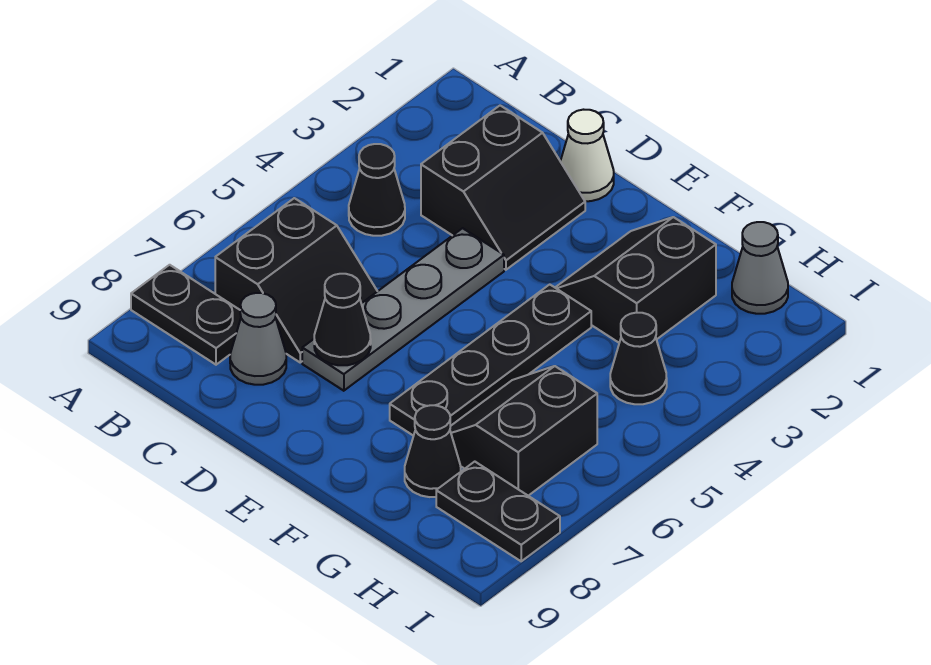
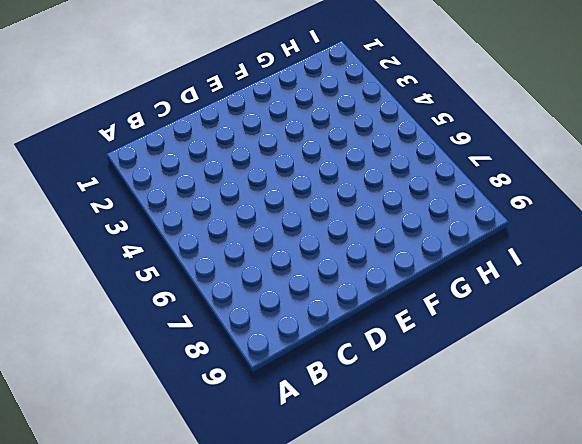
none -> black 1x2 plate [131,265,241,365]
none -> black 1x1 cone [349,144,405,236]
none -> black 2x2 slope [215,198,377,362]

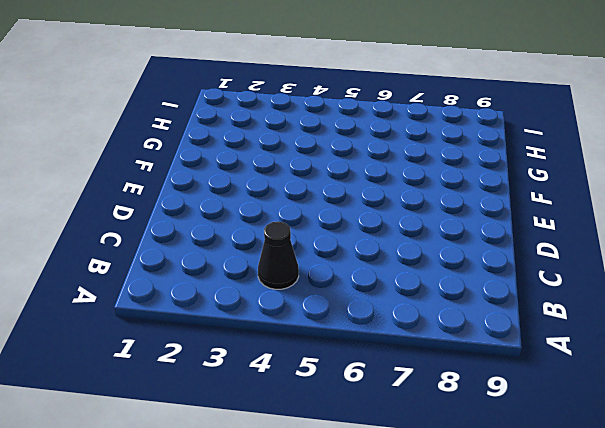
none -> black 1x2 plate [131,265,241,365]
none -> black 2x2 slope [215,198,377,362]
none -> black 2x2 slope [421,106,585,270]

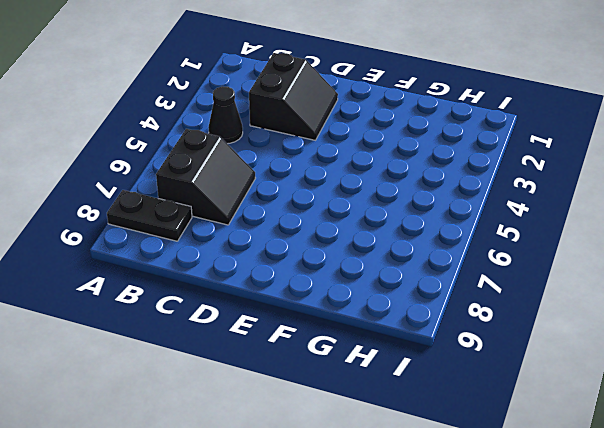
none -> grey 1x1 cone [230,293,286,385]
none -> white 1x1 cone [560,110,614,201]
none -> grey 1x4 plate [302,228,504,391]

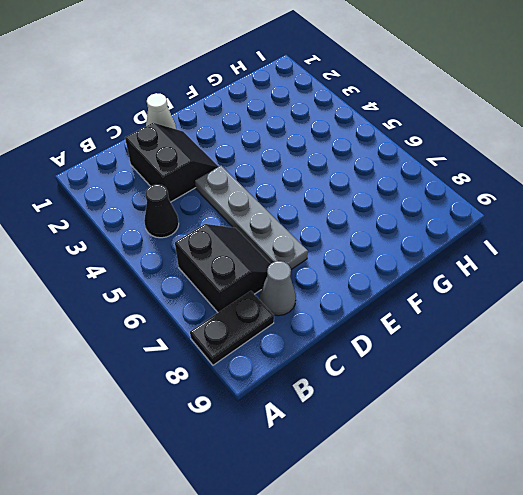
none -> black 2x2 slope [555,217,716,343]
none -> black 1x4 plate [390,285,591,436]
none -> black 2x2 slope [450,366,597,496]

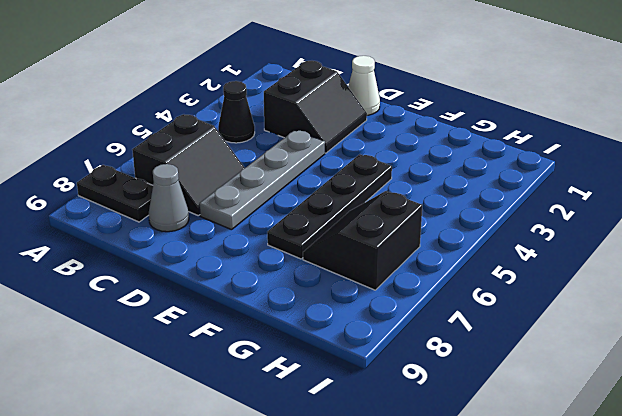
none -> black 2x2 slope [555,217,716,343]
none -> black 1x1 cone [405,405,461,497]
none -> grey 1x1 cone [732,222,788,314]

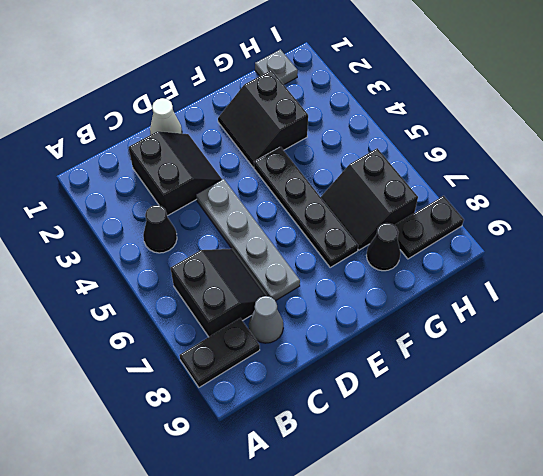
grey 1x1 plate [255,49,298,84] -> grey 1x1 cone [732,222,788,314]
none -> black 1x1 cone [610,313,667,404]
none -> black 1x1 cone [314,274,371,365]

